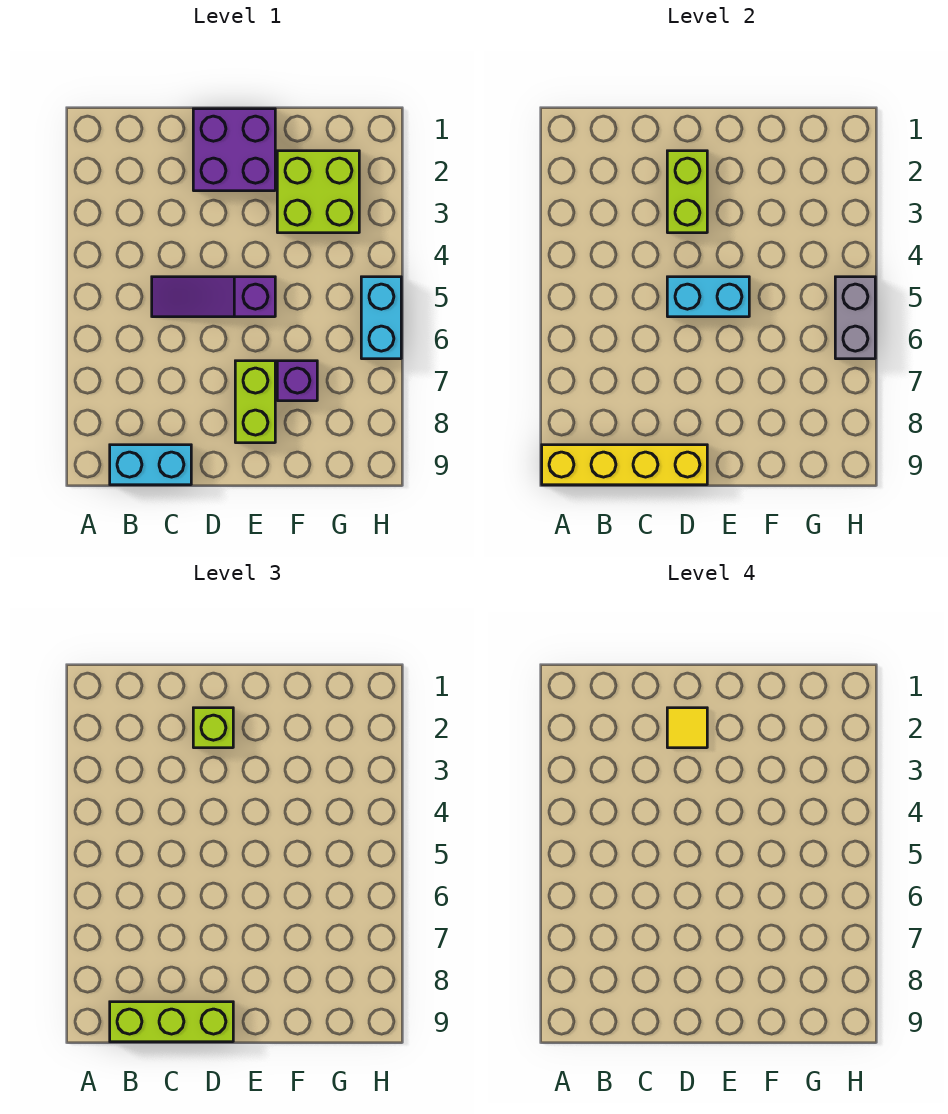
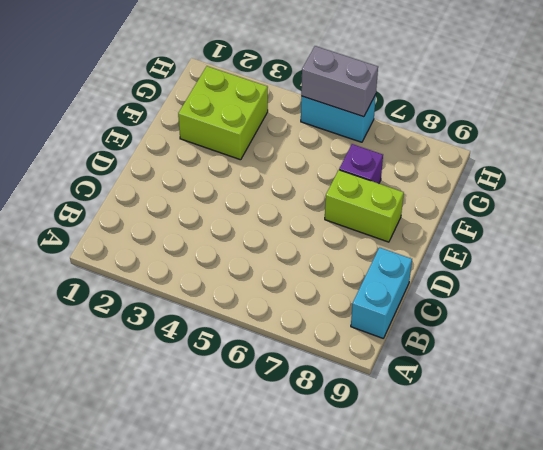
none -> purple 1x3 slope [152,277,275,317]
none -> purple 2x2 brick [193,109,275,191]
none -> yellow 1x4 brick [542,445,707,485]

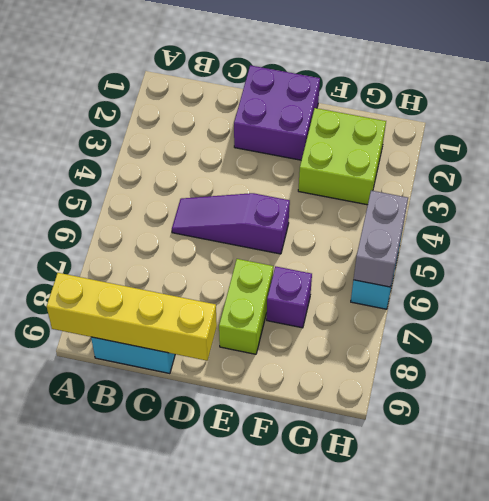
none -> lime 1x2 brick [667,151,707,233]
none -> cyan 1x2 brick [667,277,749,317]
none -> lime 1x3 brick [110,1002,233,1042]

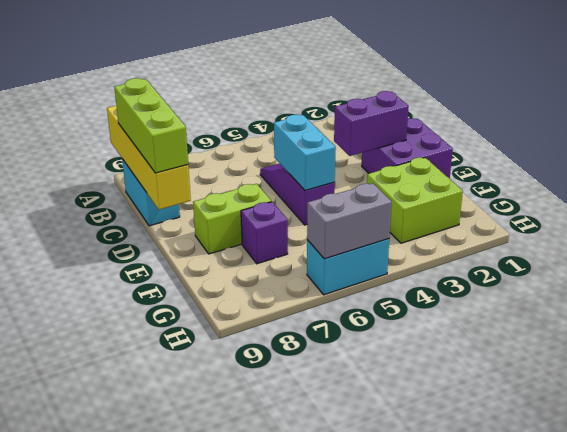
purple 1x2 brick [334,91,409,156] -> lime 1x2 brick [667,151,707,233]
none -> lime 1x1 brick [193,708,233,748]
none -> yellow 1x1 tile [667,708,707,748]

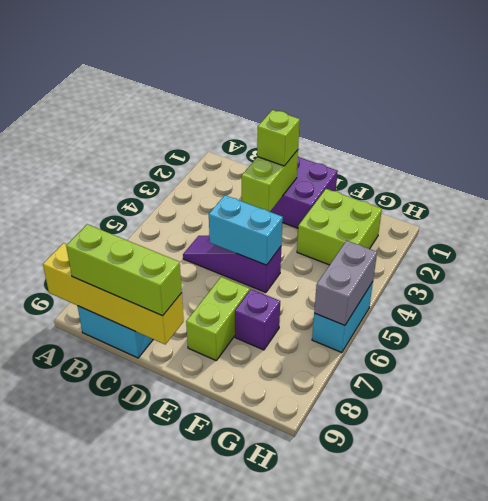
none -> yellow 1x1 tile [667,708,707,748]

